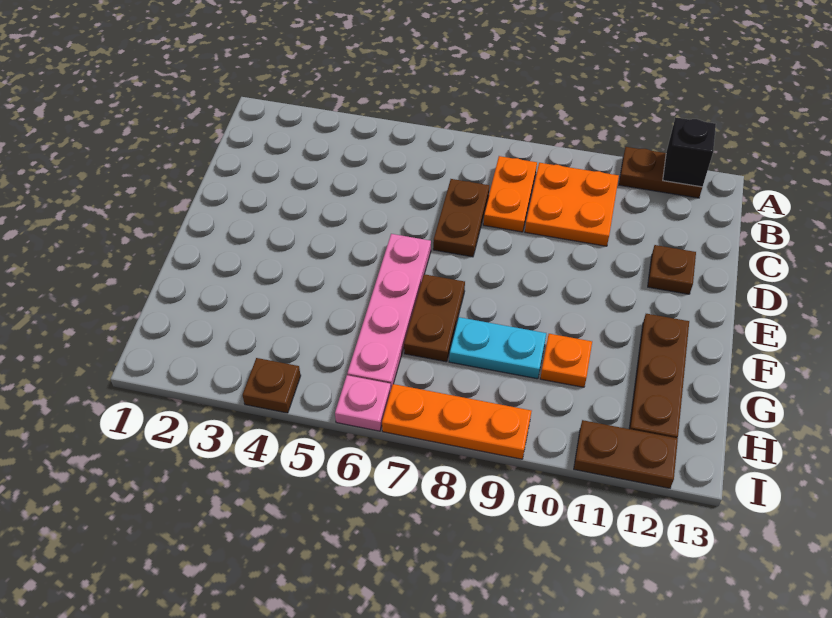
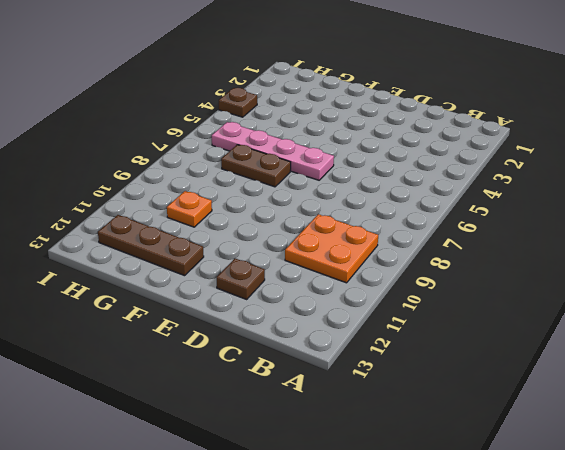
none -> brown 1x2 plate [619,147,702,198]
none -> orange 1x2 plate [483,156,537,232]
none -> brown 1x2 plate [433,179,489,257]

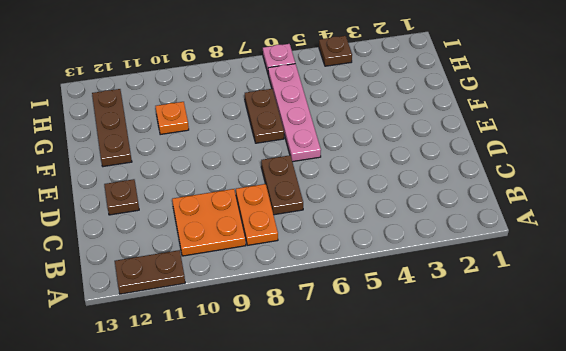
none -> cyan 1x2 plate [449,317,546,379]
none -> orange 1x3 plate [382,384,531,459]
none -> brown 1x2 plate [574,420,678,488]

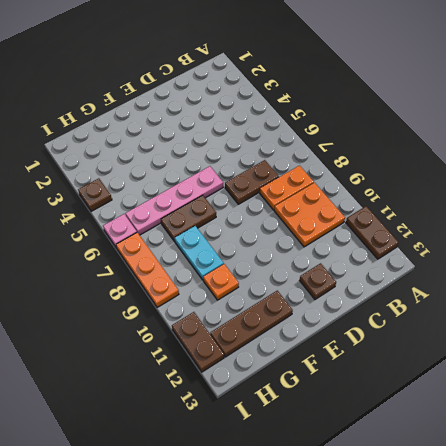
none -> black 1x1 brick [663,118,716,187]

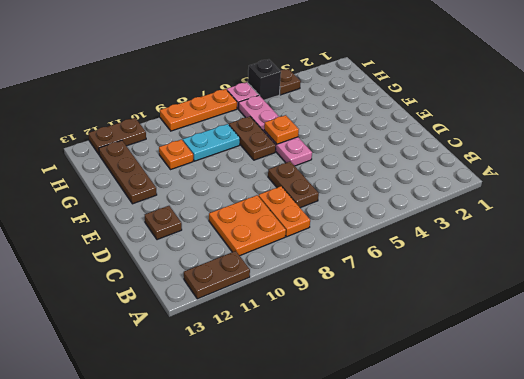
orange 1x1 plate [264,115,299,144] -> none
black 1x1 brick [248,60,281,100] -> black 1x1 brick moved to [663,118,716,187]

